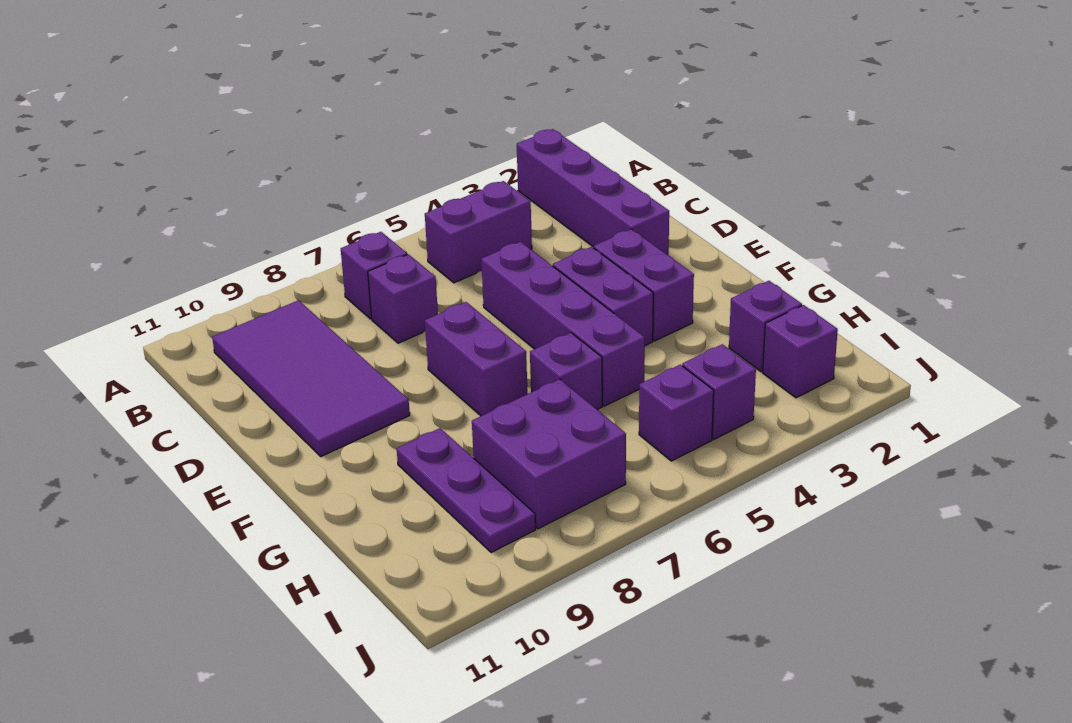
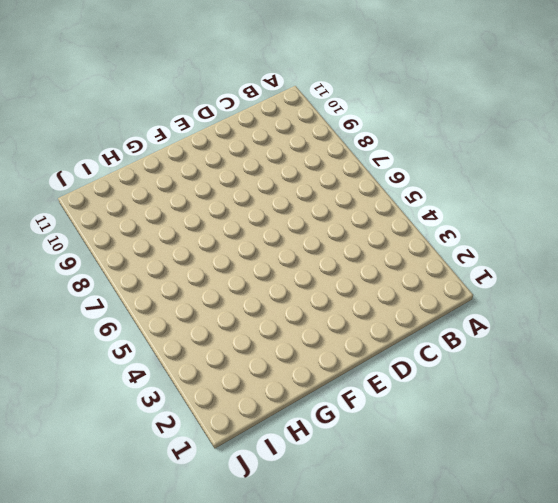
none -> purple 1x4 brick [517,129,669,255]
none -> purple 1x2 brick [425,181,532,283]
none -> purple 1x1 brick [341,232,407,319]

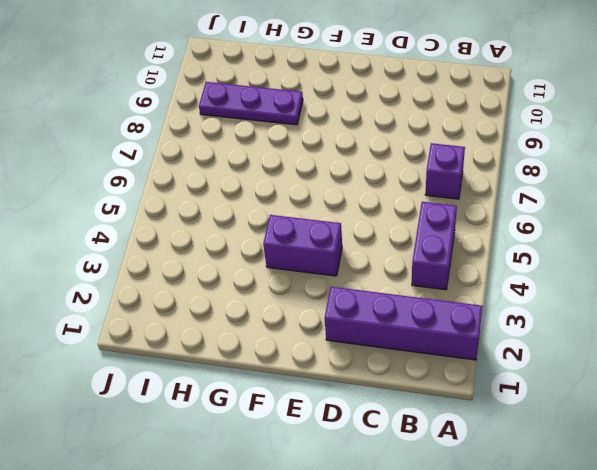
none -> purple 2x4 tile [212,300,410,456]
none -> purple 1x1 brick [368,254,438,343]
none -> purple 1x4 brick [481,242,645,406]

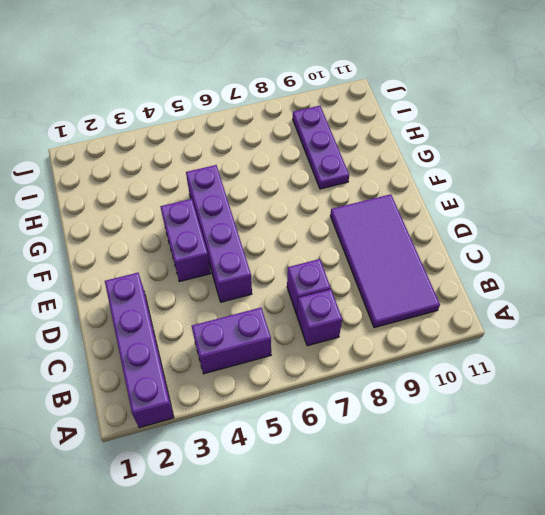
none -> purple 1x2 brick [594,229,694,341]
none -> purple 1x2 brick [425,302,528,416]
none -> purple 1x1 brick [530,333,602,410]

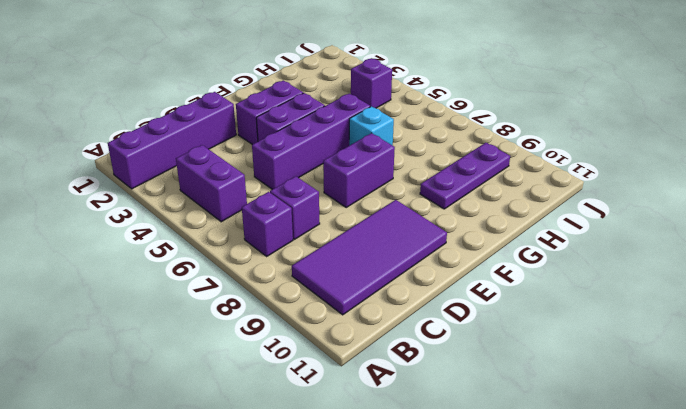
cyan 1x1 brick [349,106,394,145] -> purple 1x1 brick [530,333,602,410]
none -> purple 1x1 brick [729,281,802,372]
none -> purple 2x2 brick [472,379,626,529]
none -> purple 1x1 brick [763,305,838,398]

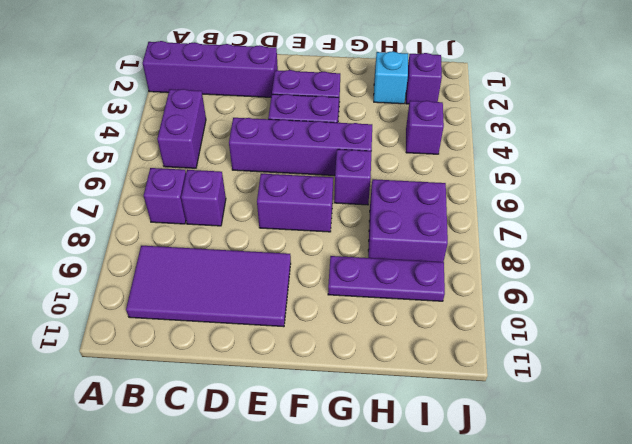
cyan 1x1 brick [374,51,408,104] -> purple 1x1 brick [729,281,802,372]
none -> purple 1x1 brick [639,365,714,461]

